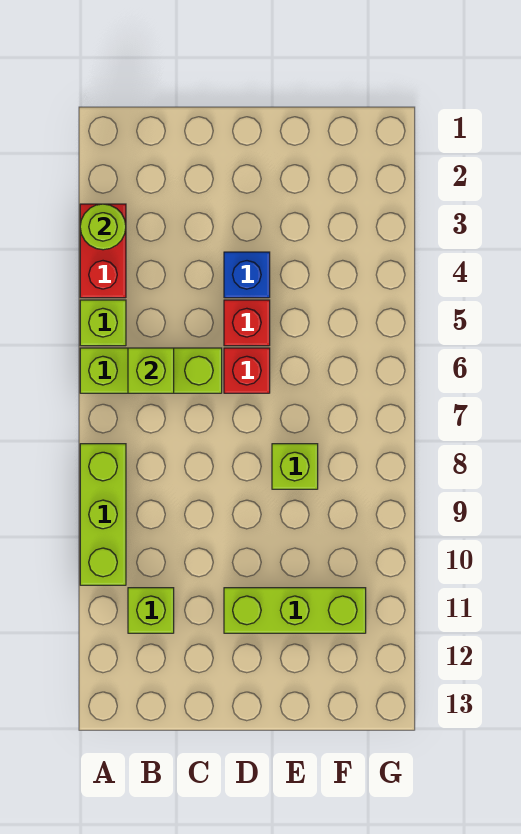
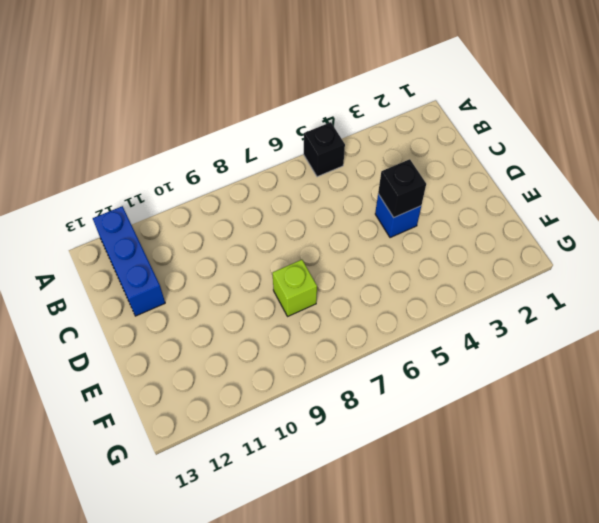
black 1x1 brick [304,122,345,177] -> lime 1x1 brick [80,300,126,346]
blue 1x3 brick [93,206,165,316] -> none
black 1x1 brick [378,159,426,218] -> none
none -> red 1x2 brick [80,204,126,298]
none -> lime 1x3 brick [80,348,222,393]
none -> lime 1x3 brick [80,444,126,585]

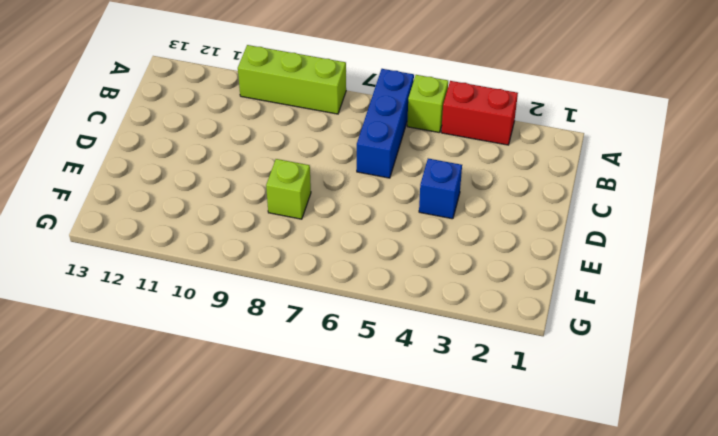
blue 1x3 brick [357,69,414,178] -> lime 1x3 brick [80,348,222,393]
none -> lime 1x1 brick [128,588,174,633]
none -> red 1x1 brick [224,300,270,346]
none -> red 1x1 brick [224,348,270,393]

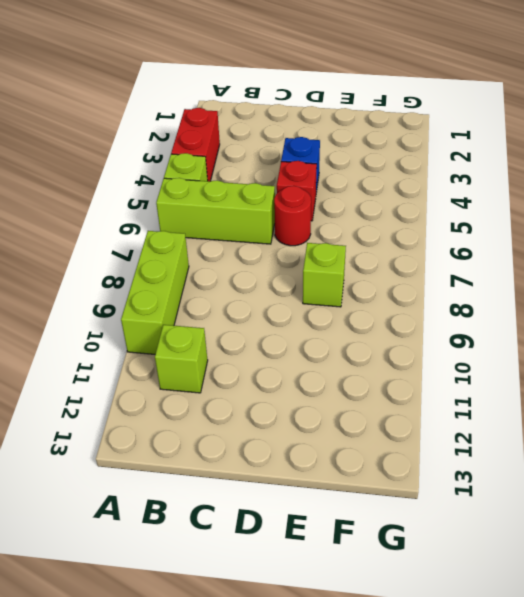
red 1x1 round brick [274,186,311,246] -> red 1x1 brick [224,348,270,393]
none -> lime 1x3 brick [224,588,366,633]
none -> lime 1x1 round brick [80,204,126,250]
none -> lime 1x1 brick [128,348,174,393]

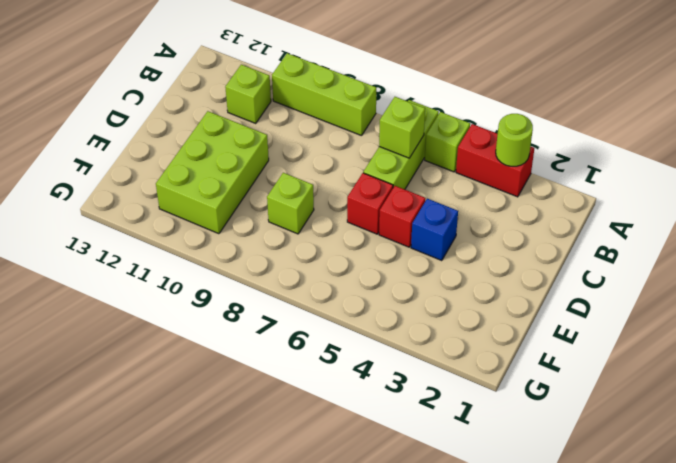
lime 2x3 brick [156,111,269,234] -> lime 1x3 brick [224,588,366,633]

